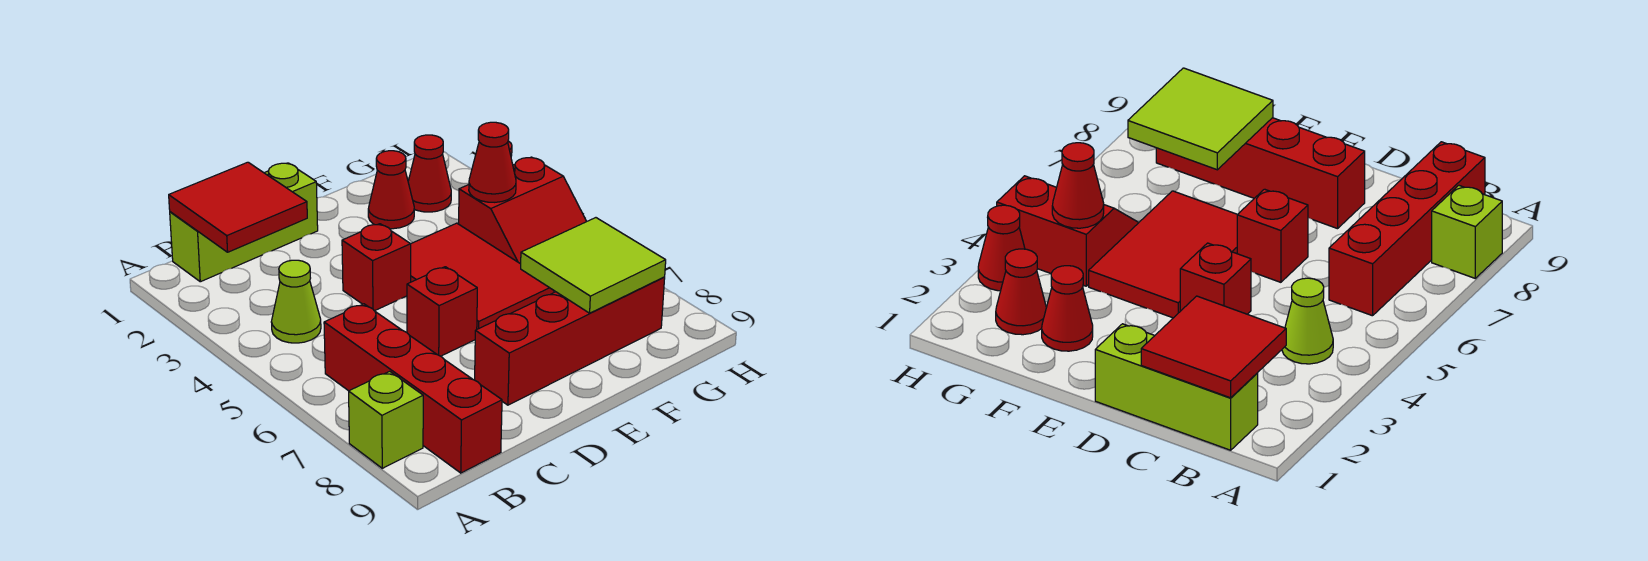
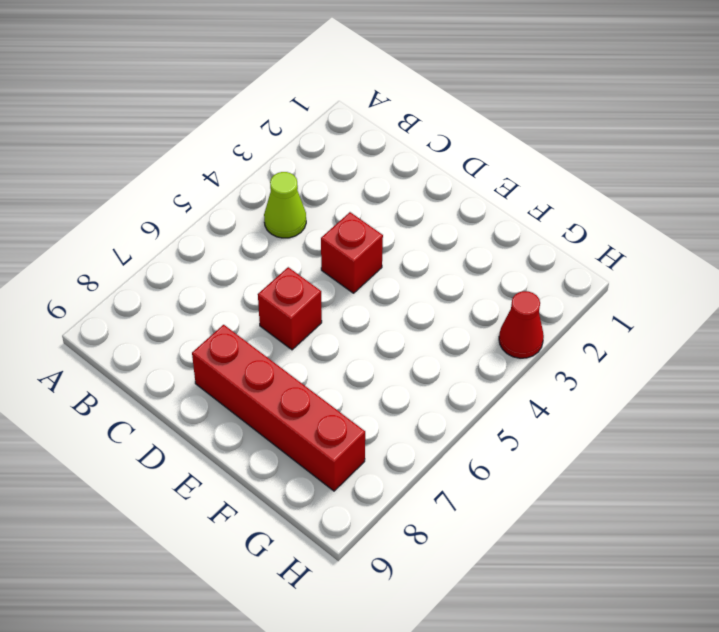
none -> lime 1x1 brick [349,371,423,468]
none -> lime 1x3 brick [170,163,318,282]
none -> red 1x4 brick [324,304,502,473]

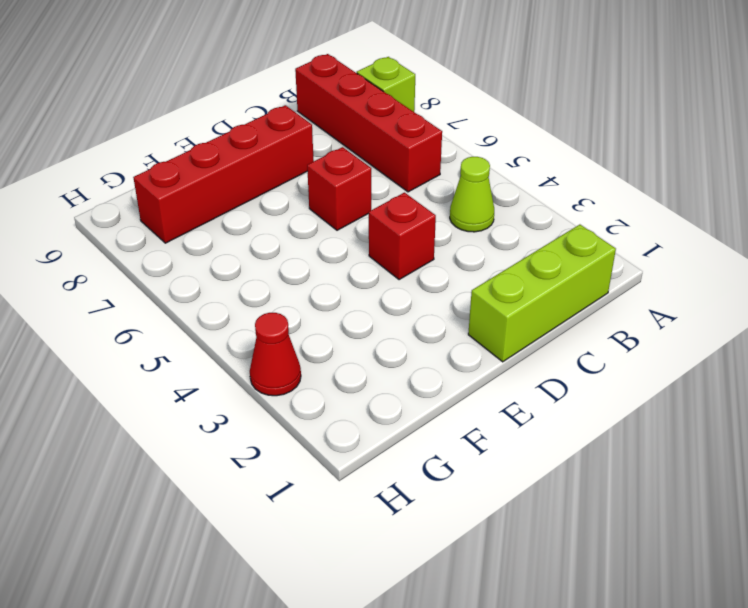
none -> red 2x3 tile [411,223,554,329]
none -> red 1x1 cone [368,151,414,229]
none -> red 1x1 cone [408,135,451,212]

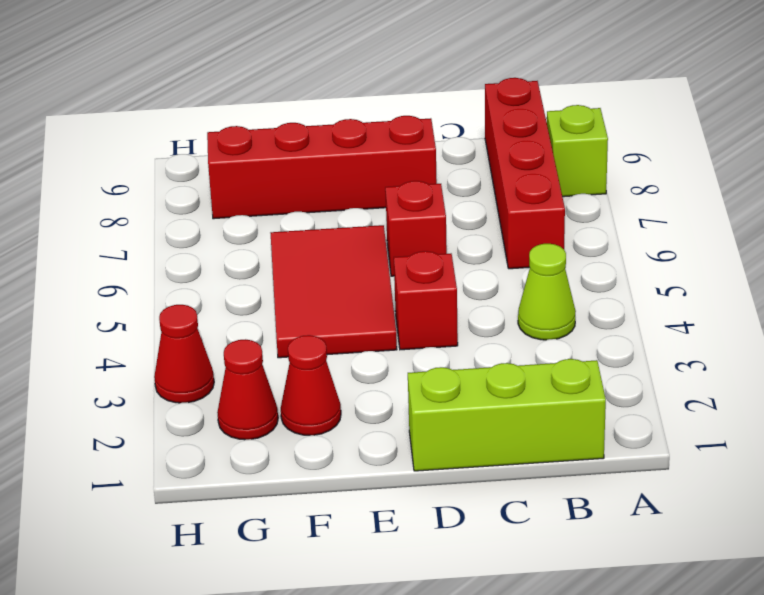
none -> red 2x2 slope [459,157,587,264]
none -> red 2x2 tile [169,162,307,252]
none -> lime 2x2 tile [521,218,666,313]

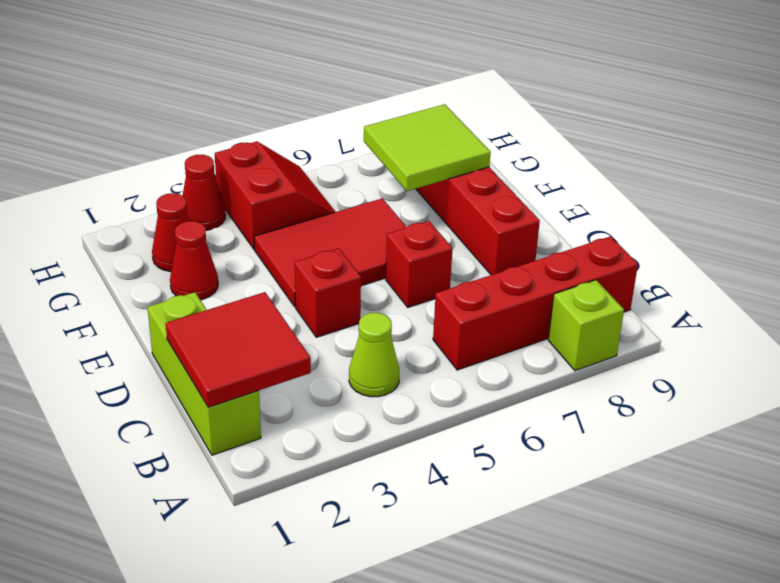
none -> red 1x1 cone [469,122,516,202]

